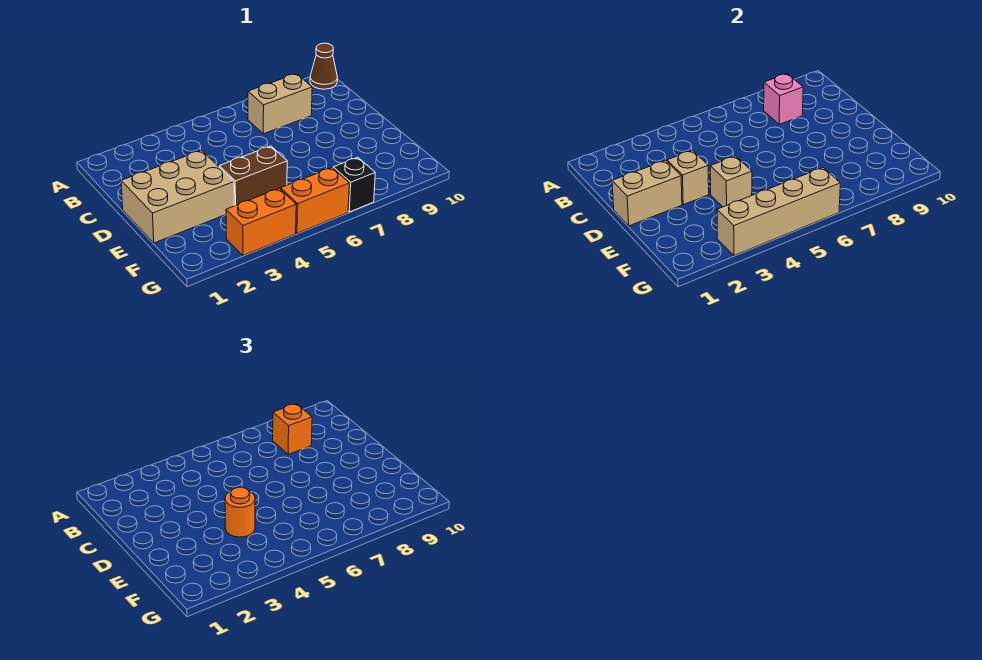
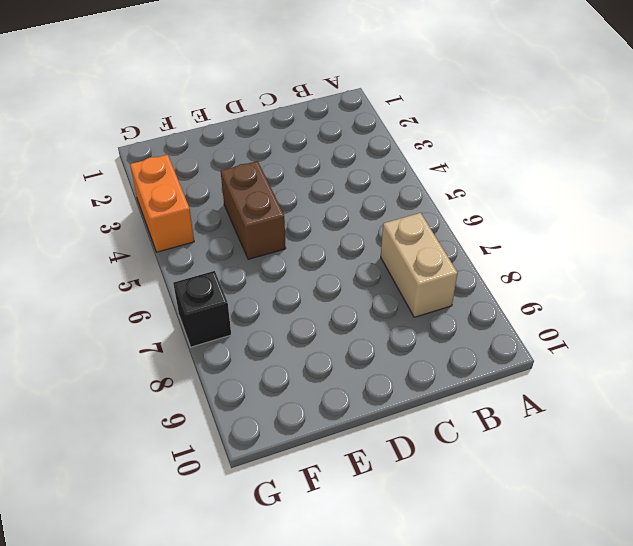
none -> brown 1x1 cone [310,43,338,89]
none -> tan 2x3 brick [121,150,234,243]
none -> orange 1x2 brick [281,168,349,233]

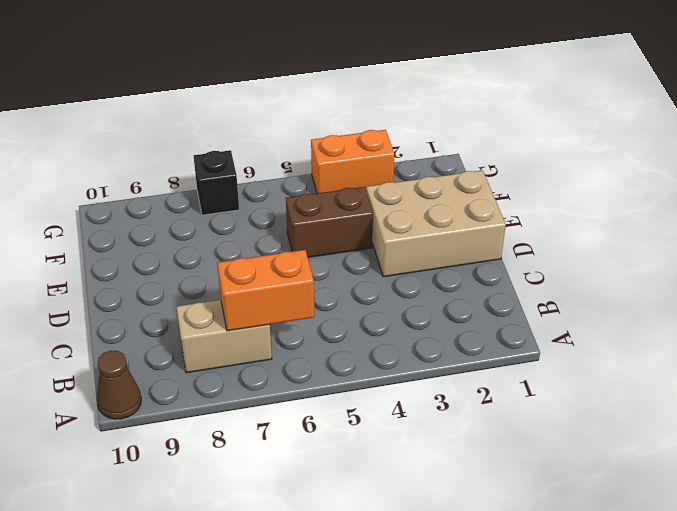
orange 1x2 brick [217,250,314,331] -> orange 1x2 brick moved to [281,168,349,233]
none -> pink 1x1 brick [764,74,803,124]
none -> tan 1x2 brick [612,160,682,226]
none -> tan 1x1 brick [667,150,709,205]

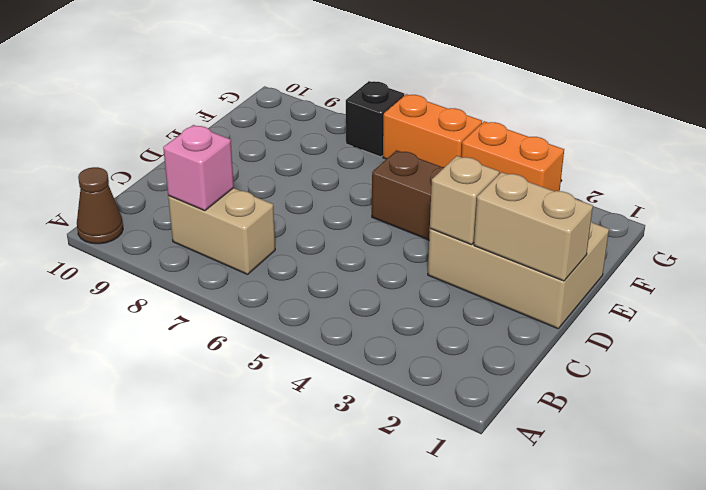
none -> tan 1x1 brick [710,156,752,207]
none -> tan 1x4 brick [717,168,840,256]
none -> orange 1x1 brick [273,404,312,454]

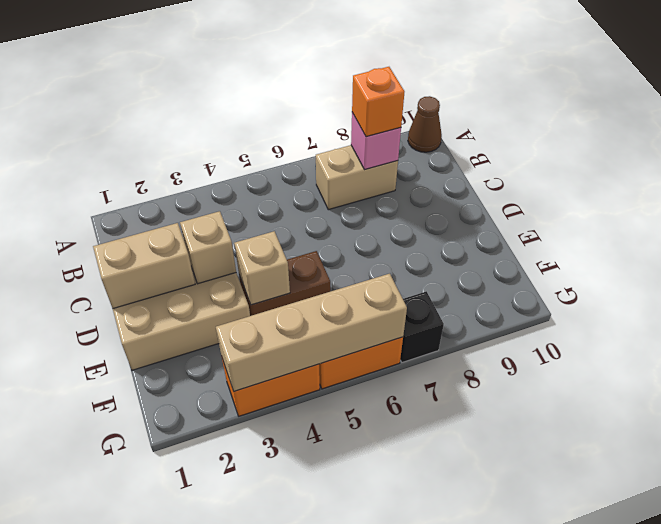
none -> orange 1x1 round brick [225,487,255,537]

